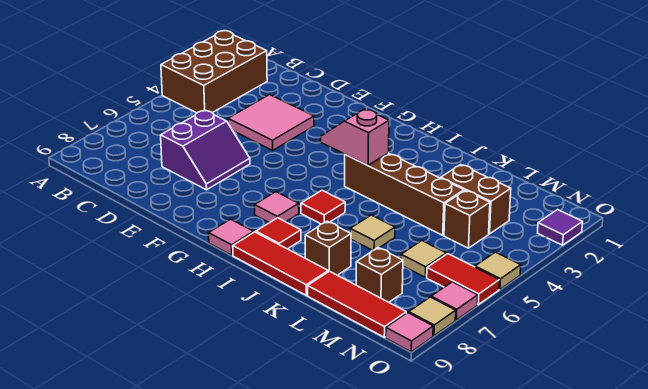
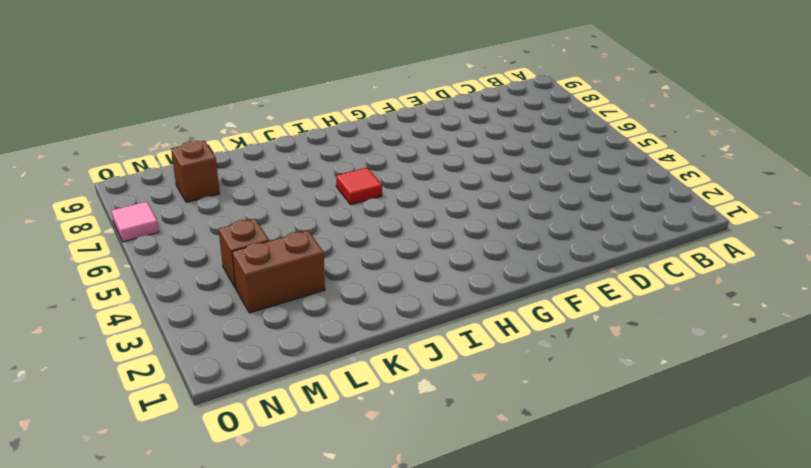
none -> brown 2x3 brick [161,31,267,113]
none -> pink 2x2 tile [228,95,314,150]
none -> purple 2x2 slope [161,110,250,190]

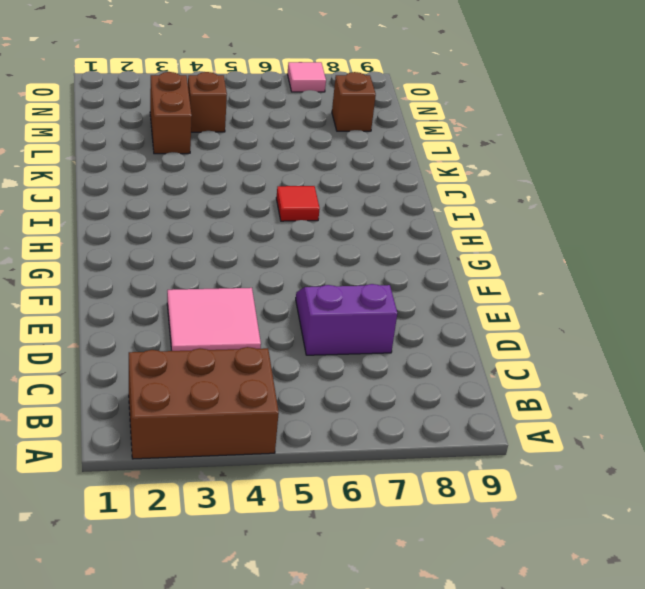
none -> pink 1x1 tile [255,192,299,223]
none -> pink 1x1 tile [209,219,254,255]
none -> brown 1x4 brick [345,153,464,235]

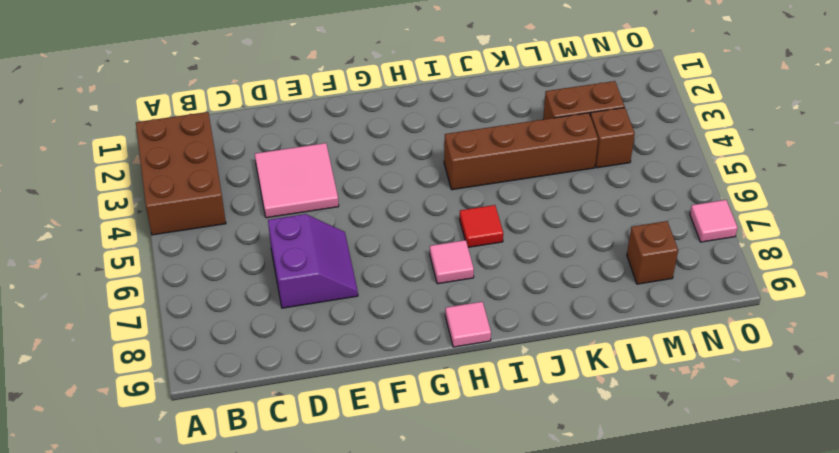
none -> red 1x1 tile [256,218,301,249]
none -> red 1x3 tile [233,232,328,295]
none -> tan 1x1 tile [350,215,395,251]

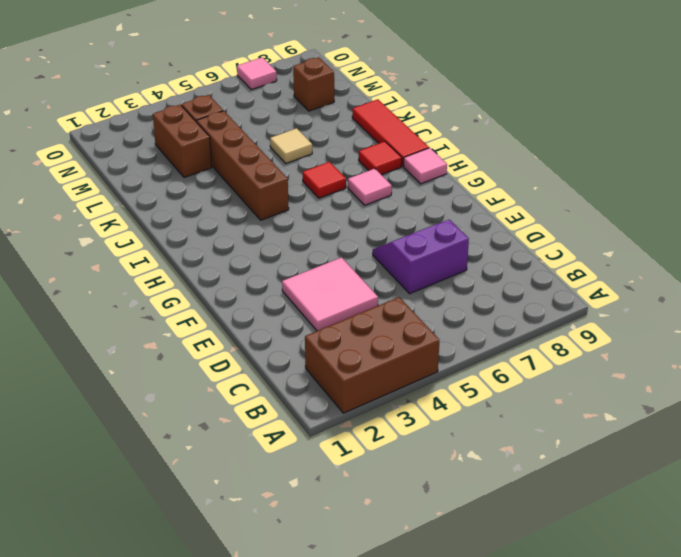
none -> brown 1x1 brick [305,221,351,275]
none -> red 1x3 tile [308,271,406,337]
none -> tan 1x1 tile [401,241,446,277]

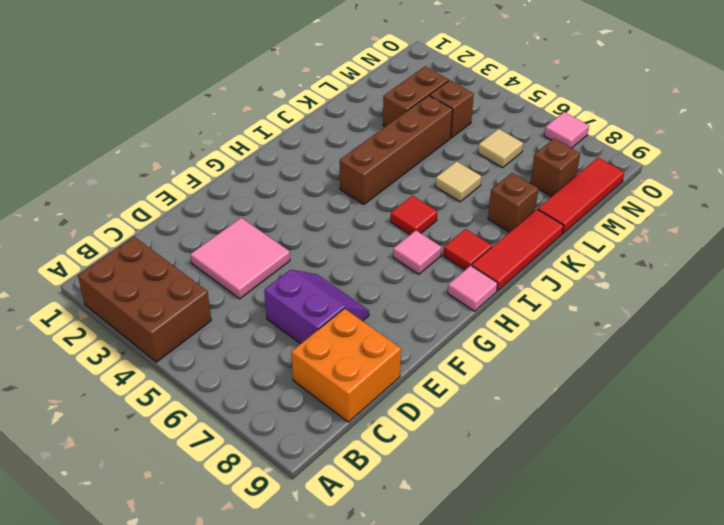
orange 2x2 brick [291,309,401,422] -> none
none -> red 1x2 tile [427,254,499,305]
none -> purple 1x1 tile [538,210,583,245]
none -> tan 1x1 tile [475,252,521,289]

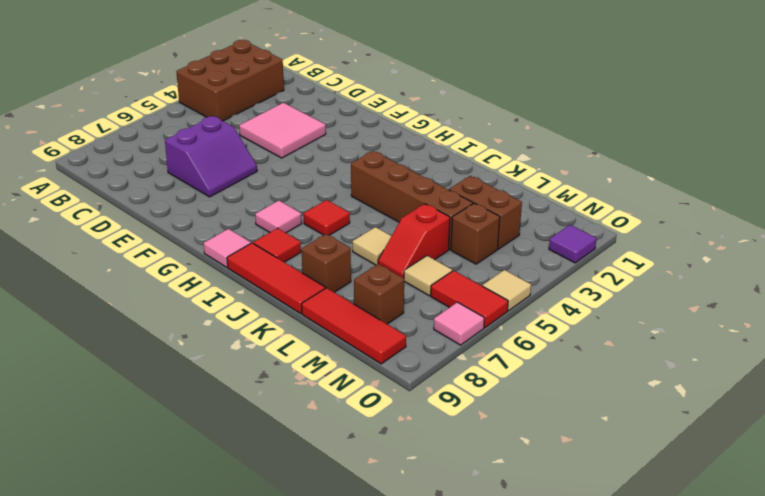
red 1x2 slope [378,204,450,278] -> none
none -> tan 1x1 tile [409,297,456,336]
none -> pink 1x1 tile [386,313,433,352]
none -> pink 1x2 slope [321,109,389,165]

